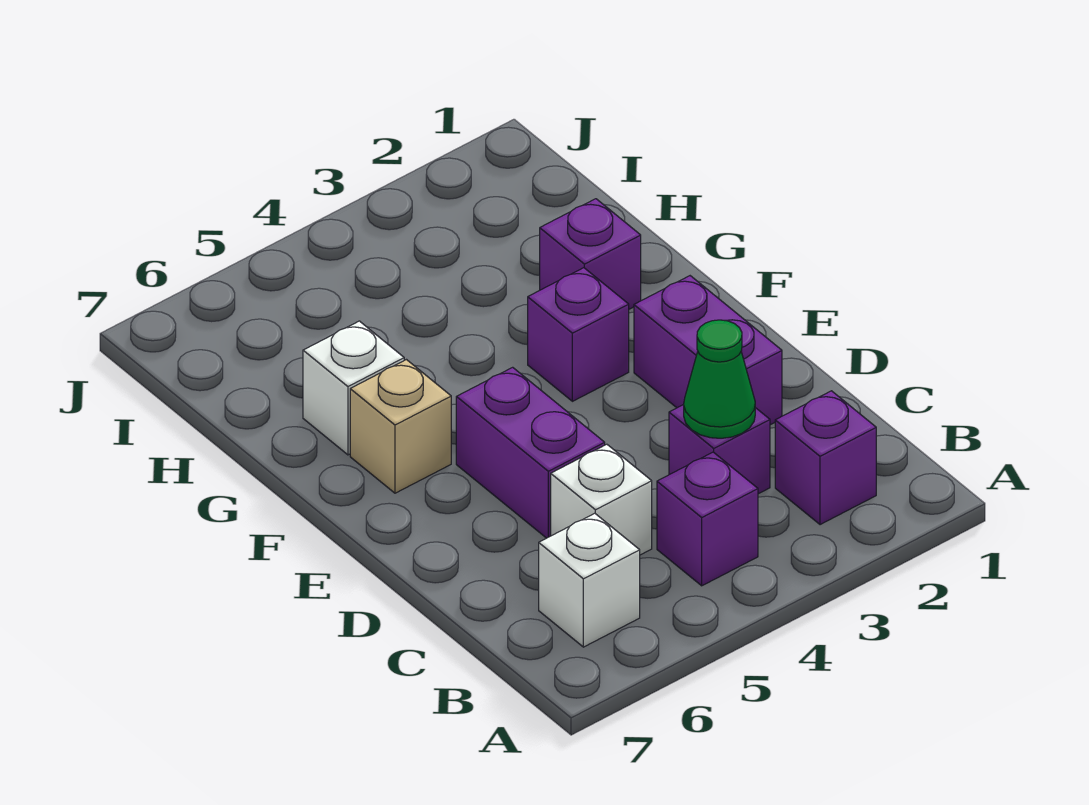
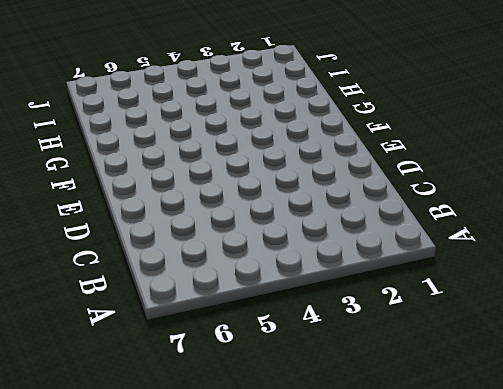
none -> purple 1x1 brick [775,391,876,525]
none -> purple 1x1 brick [657,452,758,586]
none -> white 1x1 brick [539,513,640,647]

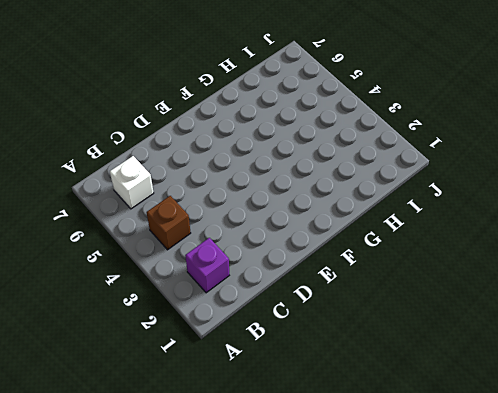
brown 1x1 brick [146,196,191,250] -> purple 1x1 brick [657,452,758,586]
none -> purple 1x1 brick [669,405,770,494]
none -> white 1x1 brick [551,444,652,555]
none -> purple 1x2 brick [634,276,782,425]

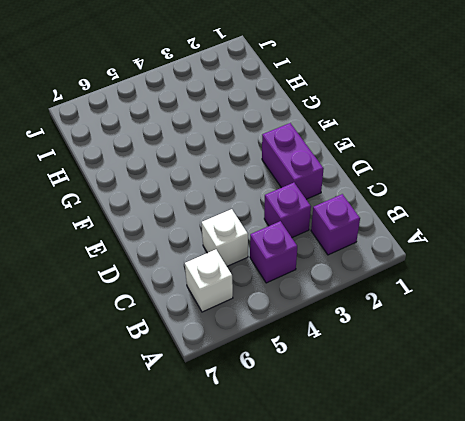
none -> purple 1x2 brick [456,367,605,538]
none -> purple 1x1 brick [528,268,629,401]
none -> tan 1x1 brick [350,360,451,493]

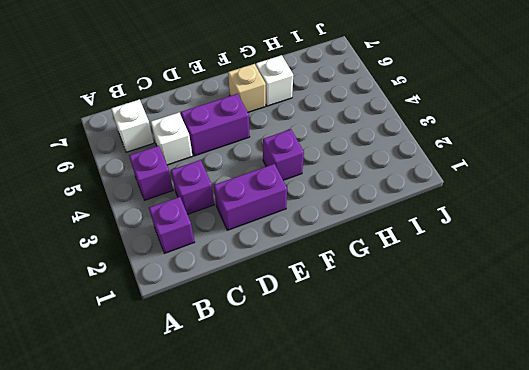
none -> purple 1x1 brick [540,199,641,309]
none -> green 1x1 cone [684,320,755,438]

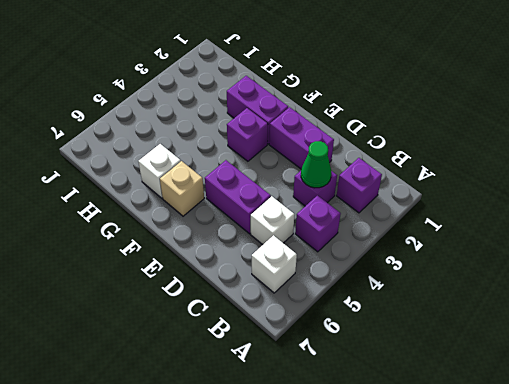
purple 1x2 brick [227,76,288,144] -> purple 1x1 brick [540,199,641,309]

